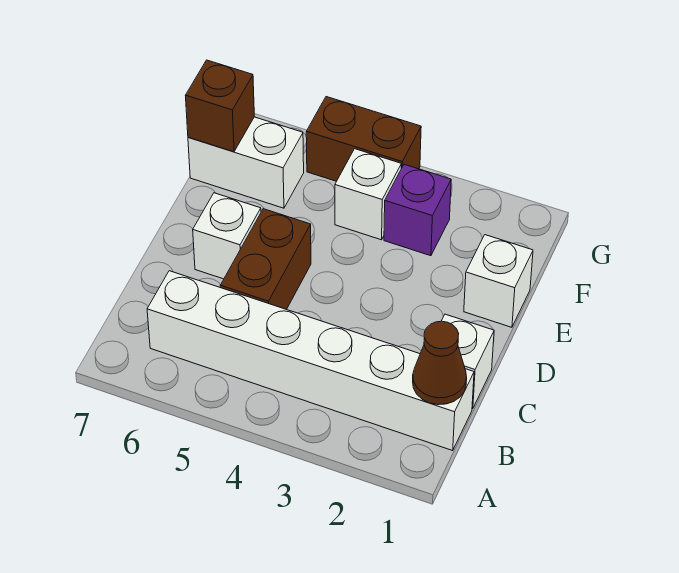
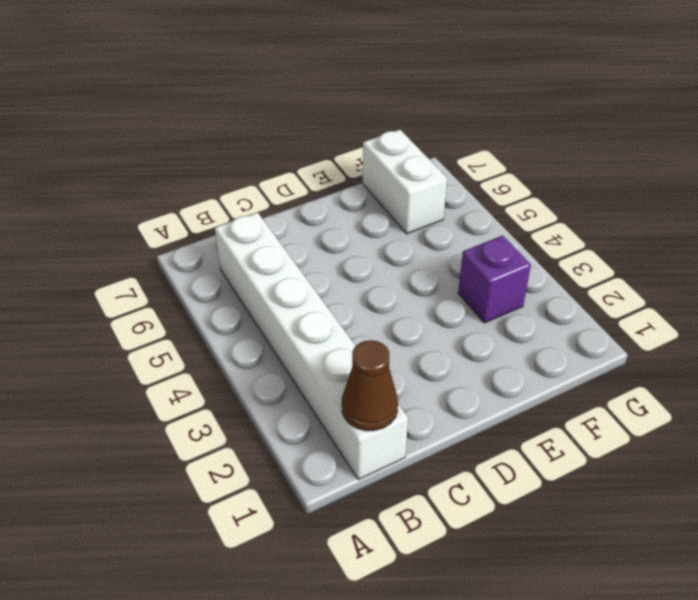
none -> white 1x1 brick [442,314,494,409]
none -> brown 1x2 brick [220,209,311,309]

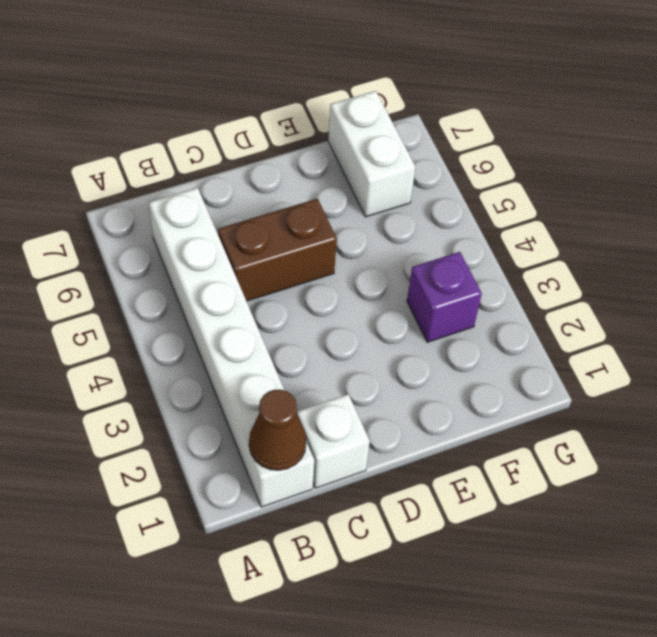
none -> white 1x1 brick [193,193,261,279]
none -> white 1x1 brick [464,235,533,327]

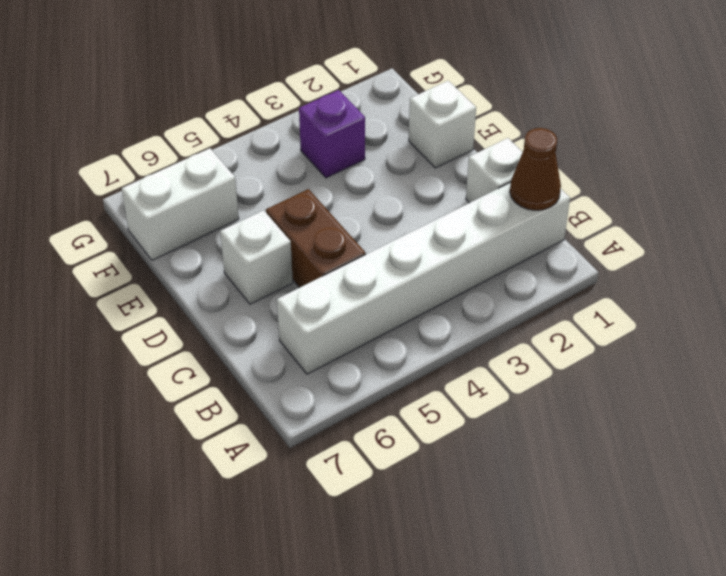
none -> white 1x1 brick [335,149,401,240]
none -> brown 1x2 brick [306,97,421,181]

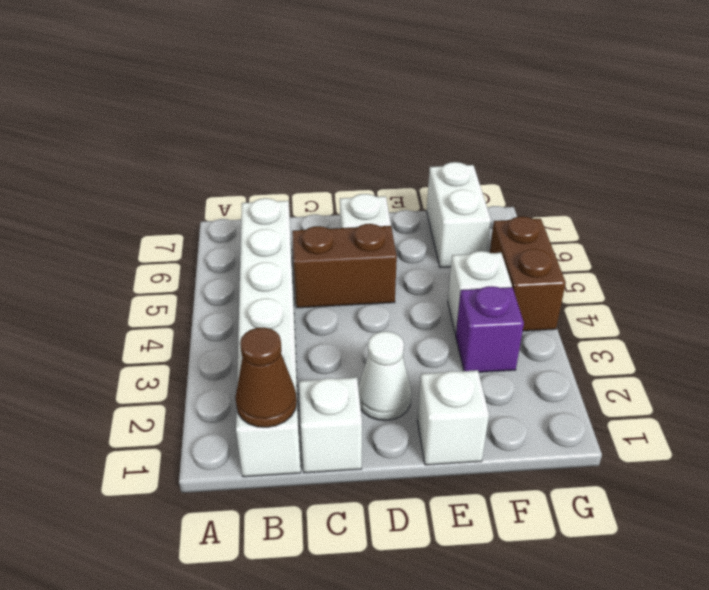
white 1x1 cone [358,331,411,420] -> none
none -> brown 1x1 brick [186,60,254,152]

